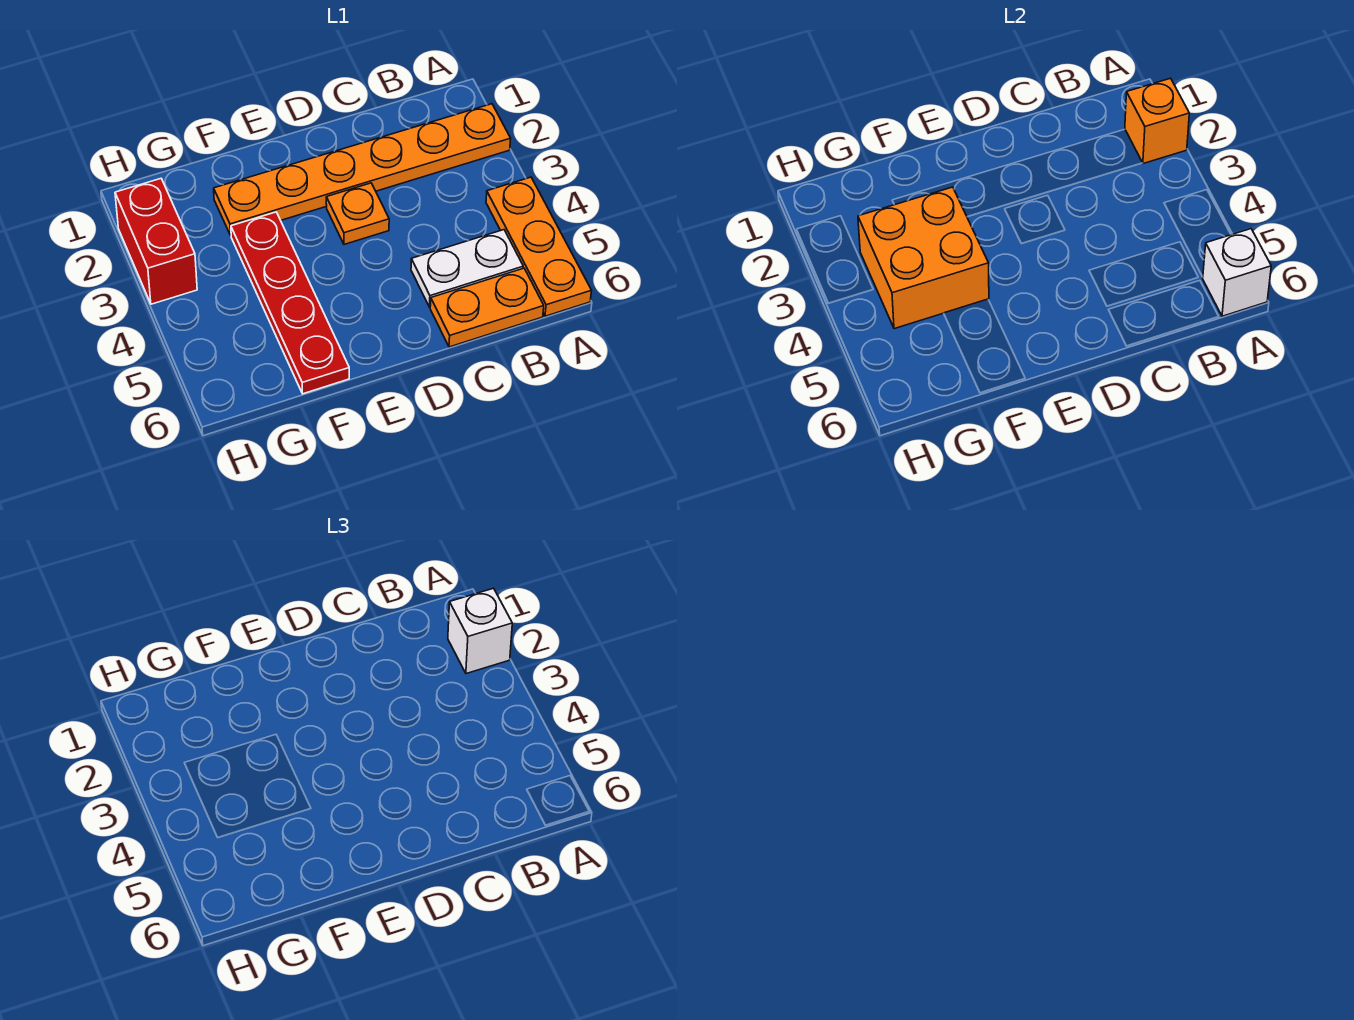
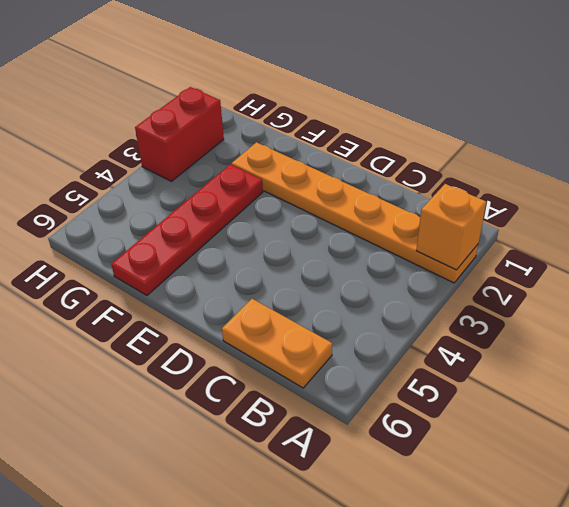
none -> orange 1x3 plate [486,177,592,316]
none -> white 1x2 plate [411,230,523,307]

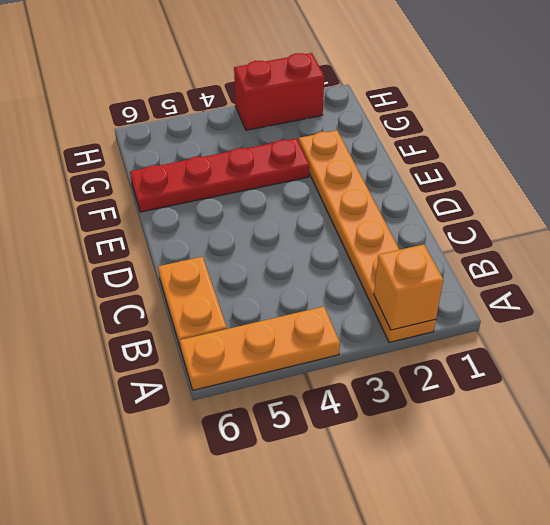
none -> white 1x2 plate [411,230,523,307]
none -> orange 1x1 plate [326,183,389,244]

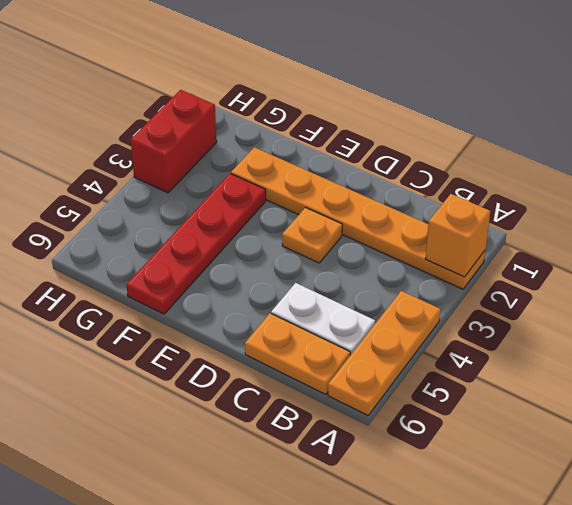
none -> white 1x1 brick [1203,229,1271,316]
none -> orange 2x2 brick [858,187,989,329]

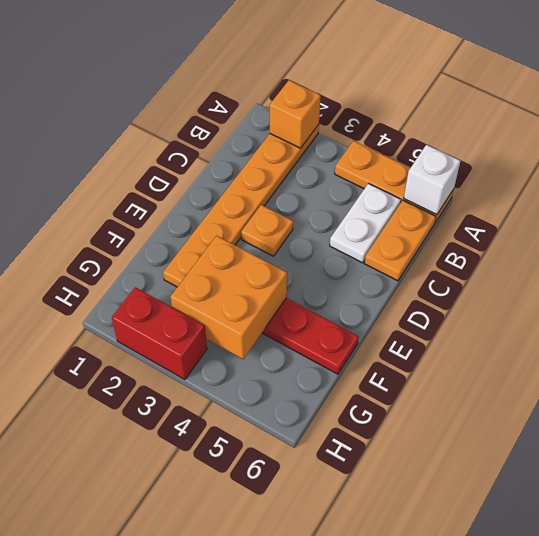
none -> white 1x1 brick [448,588,512,674]

